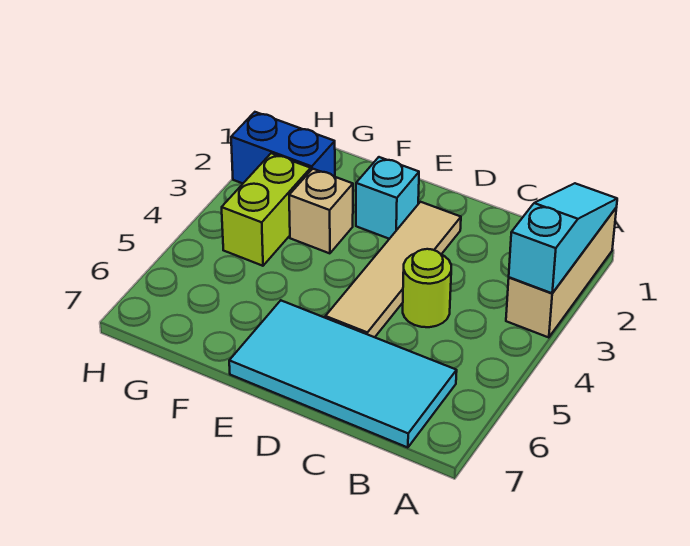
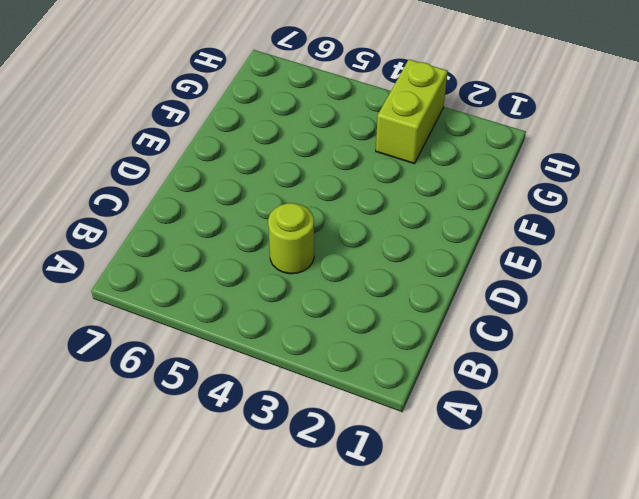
lime 1x2 brick [376,59,448,164] -> lime 1x2 brick turned to [222,153,311,266]
none -> tan 1x3 brick [506,207,617,338]
none -> cyan 2x4 tile [229,301,457,448]

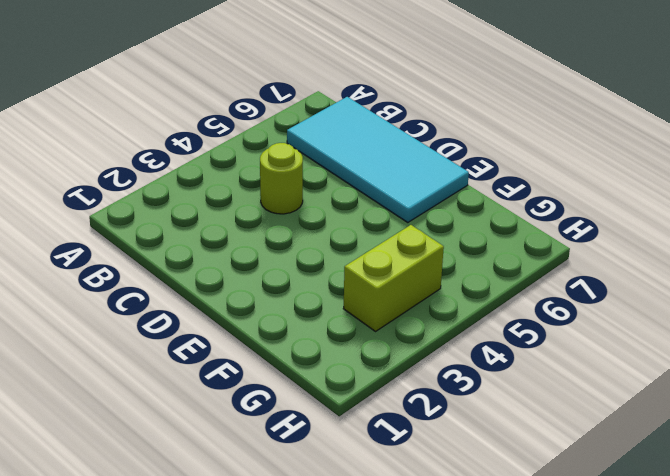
none -> tan 1x3 brick [506,207,617,338]
none -> tan 1x4 tile [325,202,461,337]

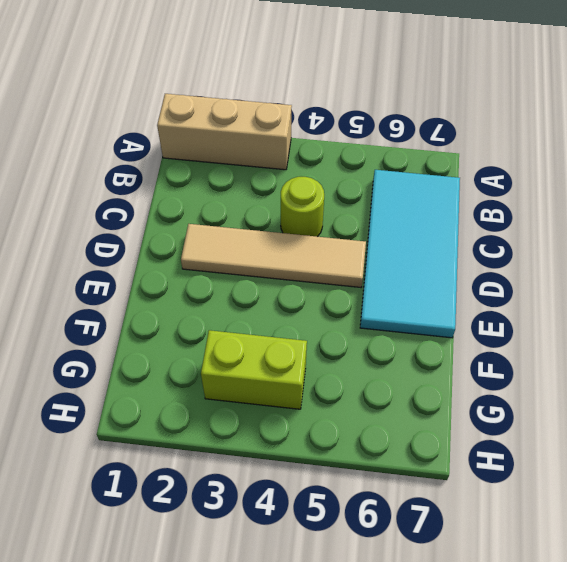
none -> cyan 1x1 brick [356,157,419,239]
none -> tan 1x1 brick [289,169,353,253]

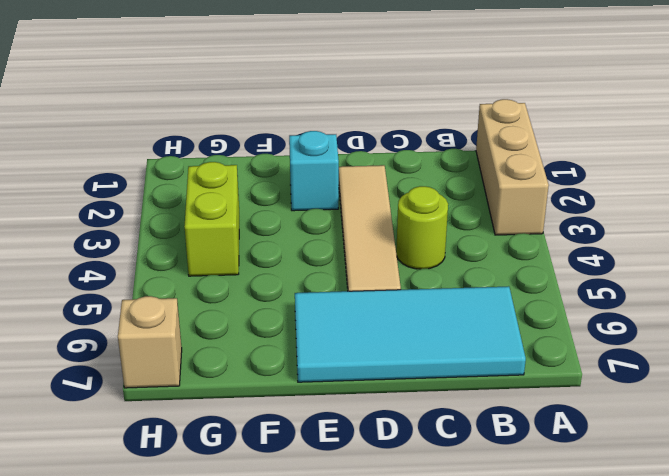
tan 1x1 brick [118,296,182,388] -> tan 1x1 brick moved to [289,169,353,253]
none -> blue 1x2 brick [231,112,335,183]
none -> cyan 1x3 slope [509,183,617,293]

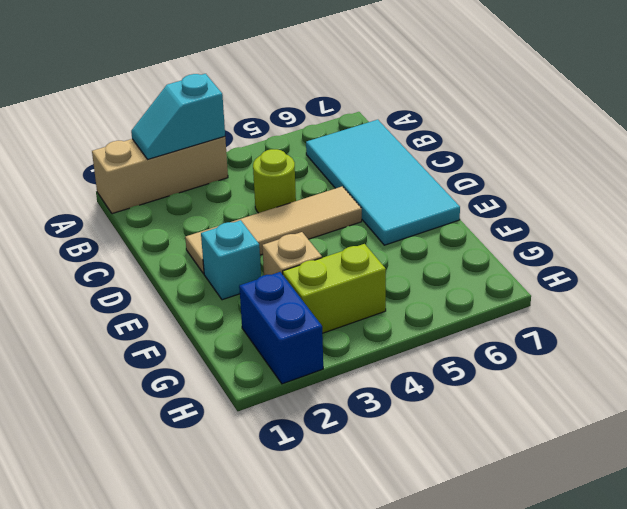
cyan 1x2 slope [131,74,225,159] -> cyan 1x3 slope [509,183,617,293]

